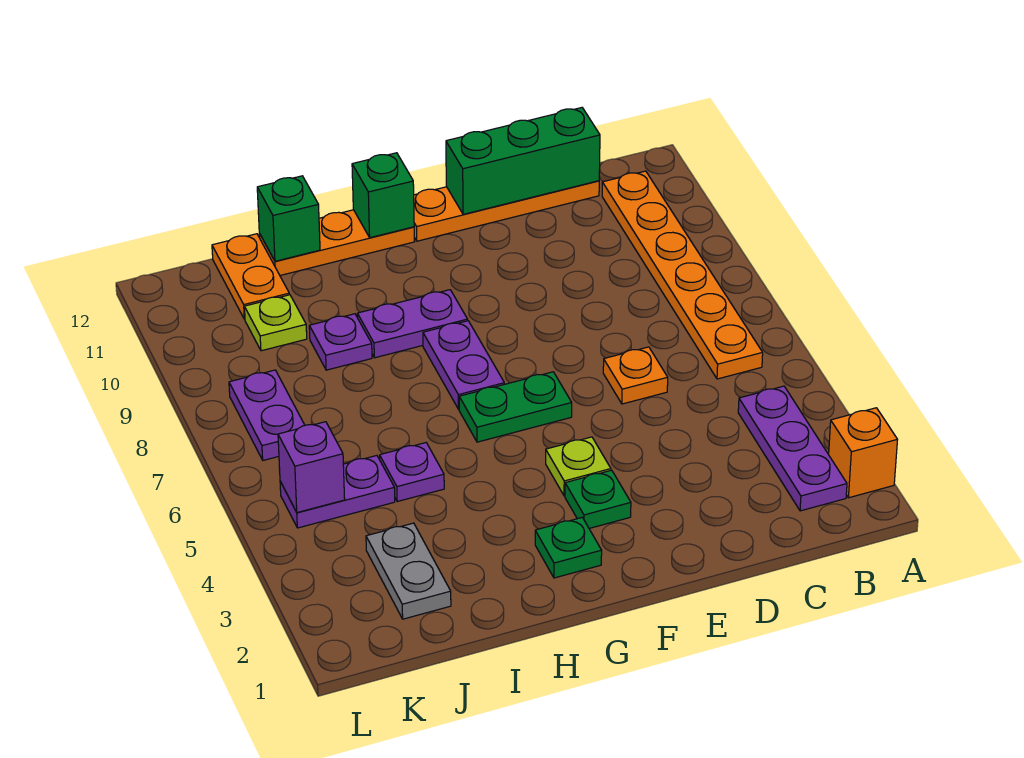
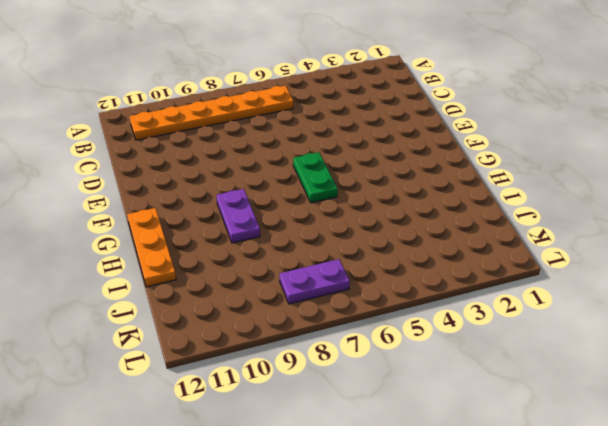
none -> orange 1x1 brick [829,408,898,498]
none -> purple 1x3 plate [738,386,847,511]
none -> orange 1x4 plate [414,181,599,241]

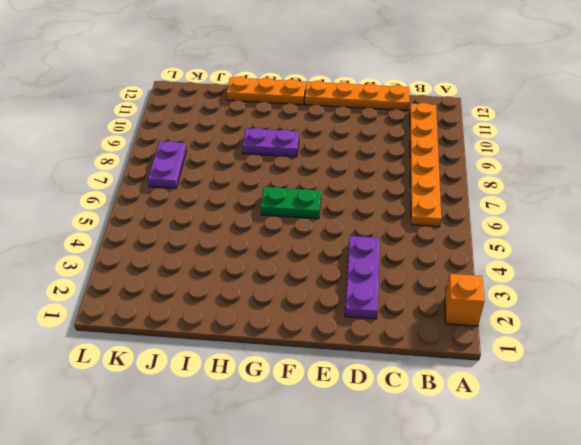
purple 1x3 plate [345,236,379,319] -> purple 1x3 plate moved to [738,386,847,511]
none -> orange 1x1 plate [603,347,668,404]
none -> green 1x1 plate [565,470,631,528]
none -> lime 1x1 plate [546,437,611,496]

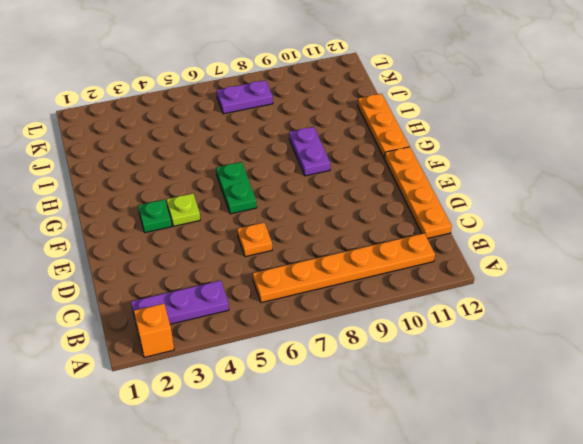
none -> green 1x1 plate [535,518,602,578]
none -> purple 1x2 plate [423,321,504,409]
none -> purple 1x1 plate [380,443,444,501]

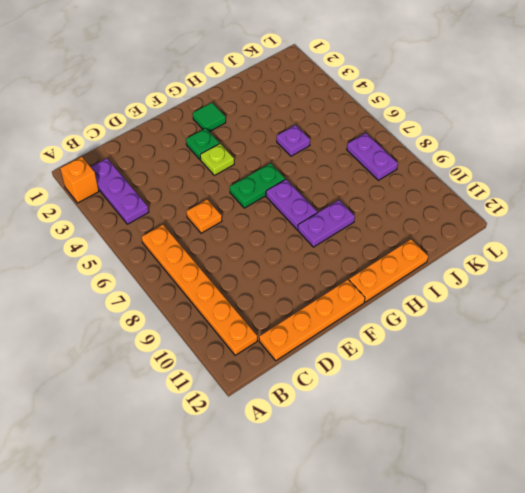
green 1x1 tile [193,103,226,132] -> green 1x1 plate [535,518,602,578]
none -> purple 1x1 plate [309,314,372,370]
none -> grey 1x2 plate [366,523,451,619]
none -> purple 1x2 plate [280,456,395,528]

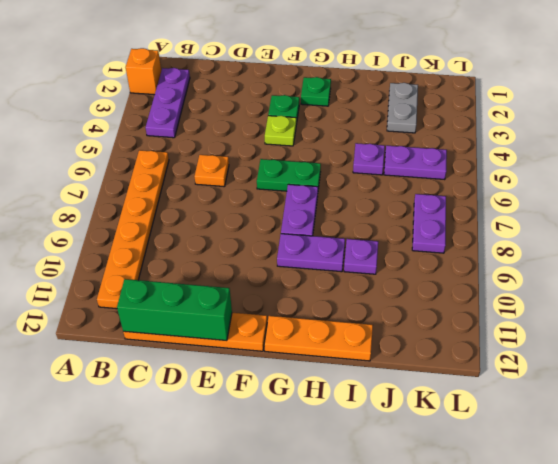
none -> lime 1x1 plate [244,295,307,351]
none -> orange 1x2 plate [212,234,289,319]
none -> green 1x1 brick [352,153,414,238]

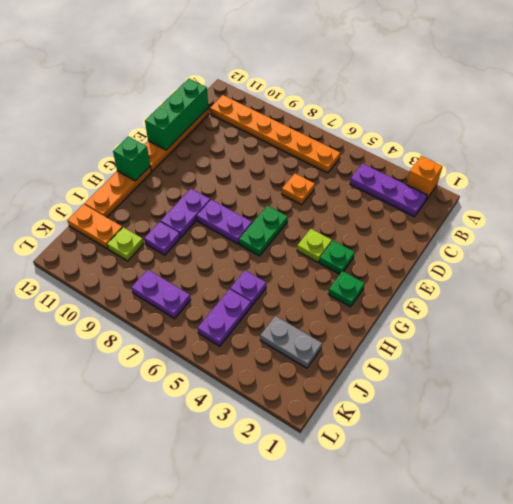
none -> green 1x1 brick [257,176,320,261]
none -> purple 1x1 brick [278,422,345,512]

